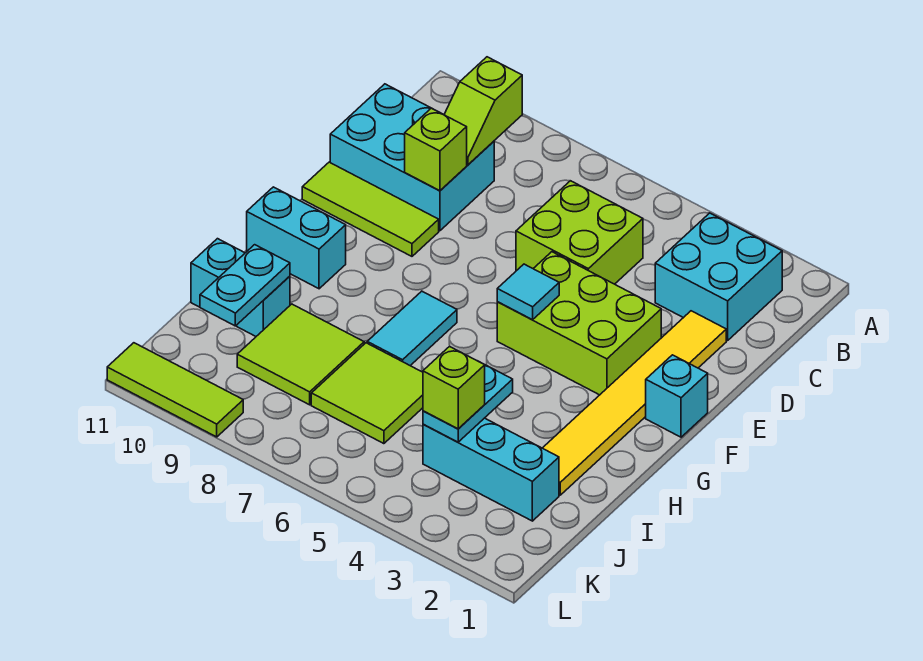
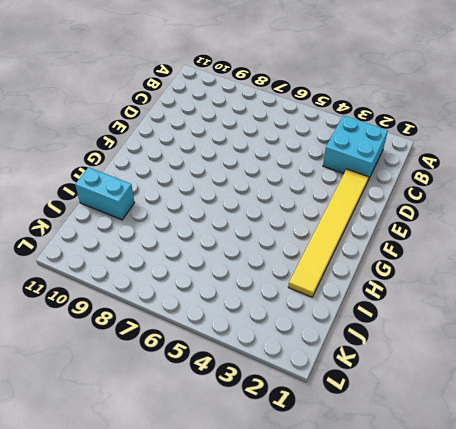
none -> lime 2x2 brick [516,181,643,284]
none -> cyan 2x3 brick [330,84,494,231]
none -> lime 2x3 brick [497,252,661,395]

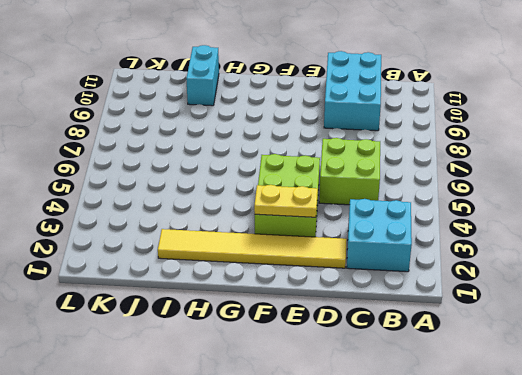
yellow 1x2 plate [254,185,318,217] -> none
none -> lime 1x3 tile [302,162,439,256]
none -> cyan 1x1 brick [646,355,708,437]
none -> cyan 1x2 tile [367,291,457,366]

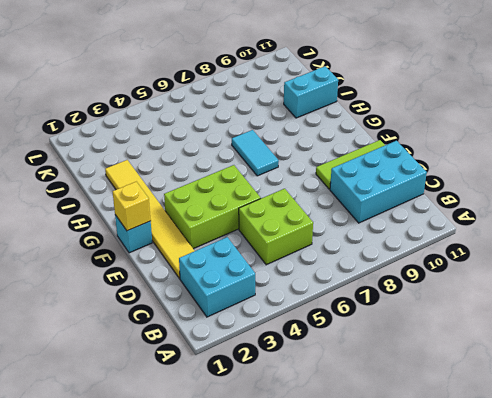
yellow 1x1 brick [113,182,151,231] -> none
none -> cyan 1x2 brick [247,187,346,289]
none -> lime 2x2 tile [311,343,423,444]
none -> lime 2x2 tile [237,304,364,405]

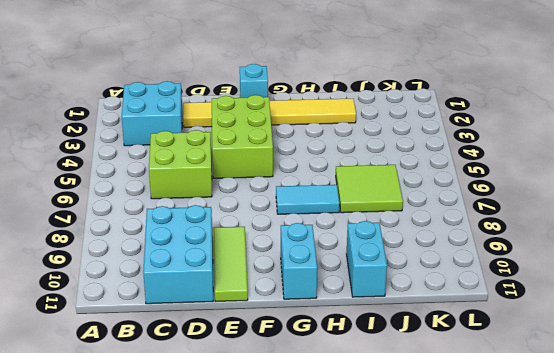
none -> lime 2x2 tile [237,304,364,405]
none -> cyan 1x3 brick [423,418,559,521]
none -> lime 1x3 tile [107,343,243,437]

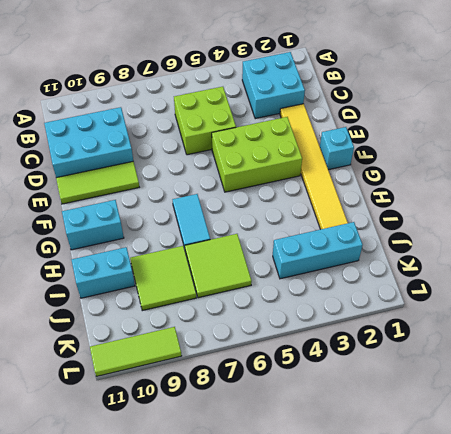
none -> lime 1x2 slope [444,57,522,165]
none -> lime 1x1 brick [405,108,467,191]
none -> cyan 1x1 tile [497,264,559,320]

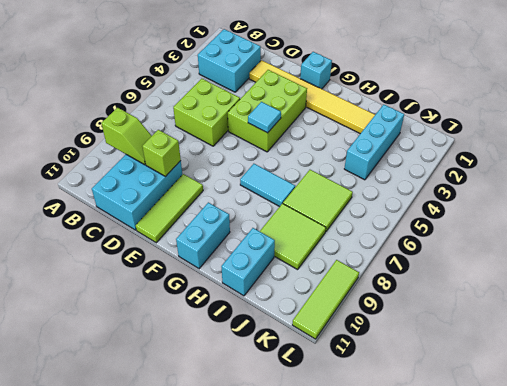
none -> cyan 1x2 plate [423,365,513,442]
none -> cyan 1x2 plate [200,245,290,326]
none -> lime 1x1 brick [423,346,485,429]

